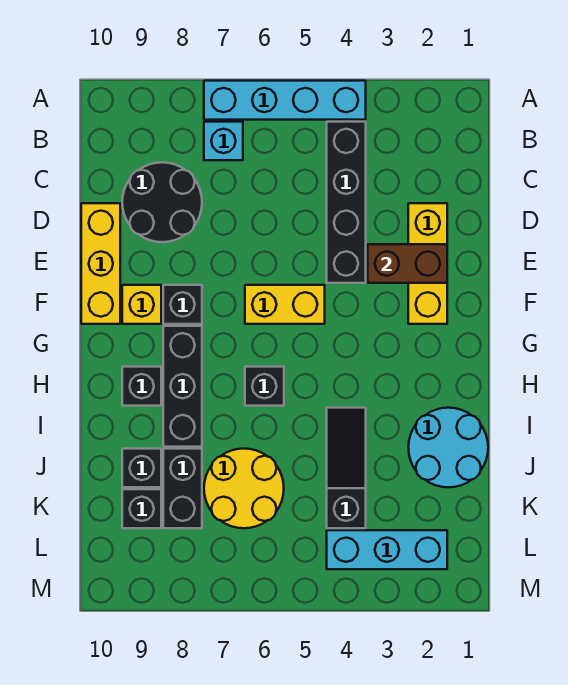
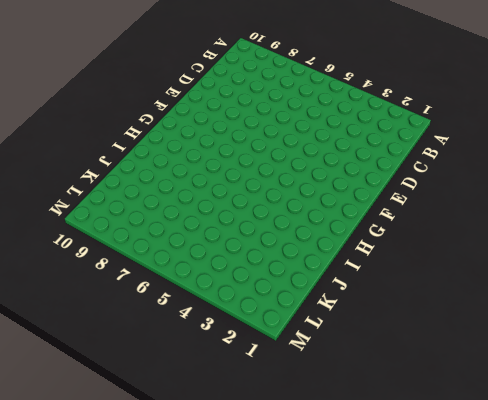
none -> cyan 1x4 brick [204,81,366,120]
none -> black 1x4 brick [327,122,366,283]
none -> cyan 1x1 brick [204,122,243,160]

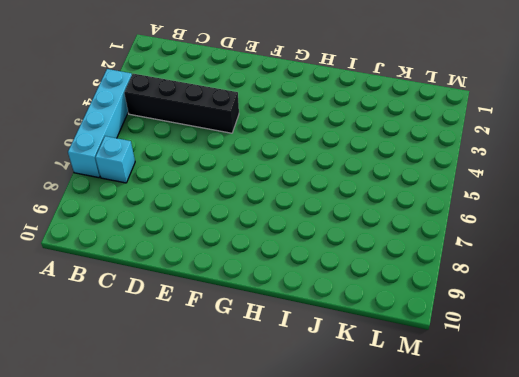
none -> black 2x2 round brick [122,162,202,242]
none -> yellow 1x3 brick [408,203,447,324]
none -> yellow 1x3 brick [81,203,120,324]

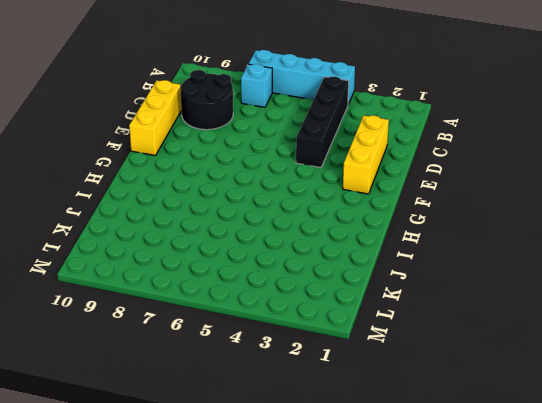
none -> yellow 1x2 brick [245,285,325,324]
none -> black 1x1 brick [163,285,202,324]
none -> yellow 1x1 brick [122,285,161,324]

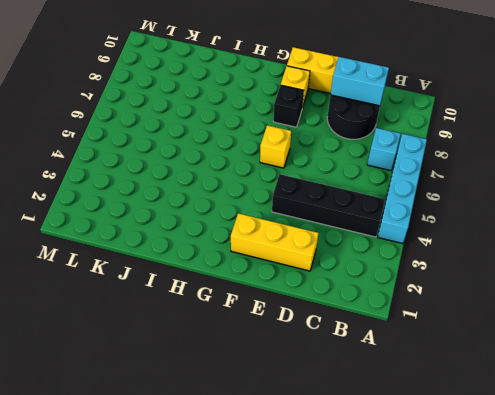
cyan 1x2 brick [331,57,389,106] -> none
yellow 1x1 brick [260,125,291,168] -> yellow 1x2 brick [245,285,325,324]
none -> black 1x3 brick [163,326,202,447]
none -> black 1x1 brick [245,367,284,406]
none -> black 1x1 brick [122,367,161,406]

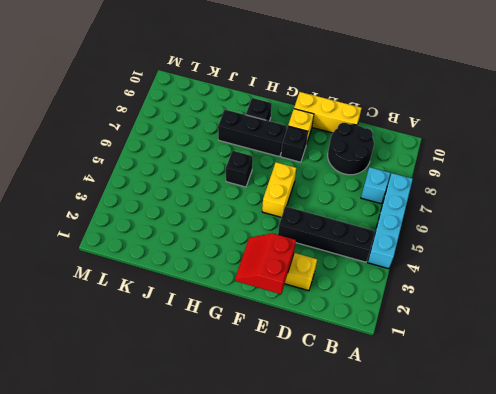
red 2x2 slope [235,233,296,294] -> brown 1x2 brick [368,244,447,283]
none -> cyan 2x2 round brick [408,408,488,487]
none -> black 1x3 slope [327,408,366,528]
none -> yellow 2x2 round brick [204,449,284,528]

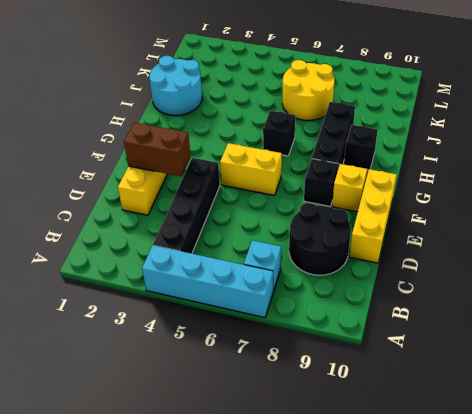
none -> black 1x3 slope [327,408,366,528]
none -> black 1x2 brick [163,449,202,528]
none -> black 1x1 brick [122,449,161,487]

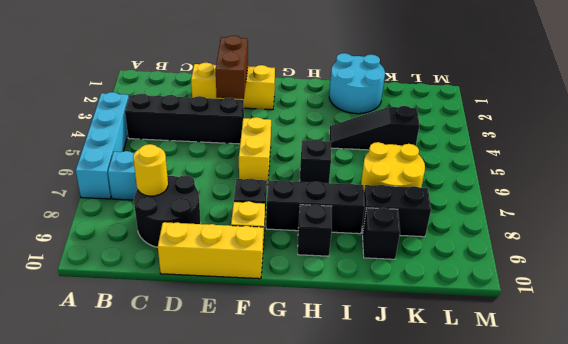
yellow 1x1 round brick [133,144,168,196] -> none
none -> black 1x1 brick [122,489,161,528]
none -> cyan 1x3 brick [327,530,447,569]

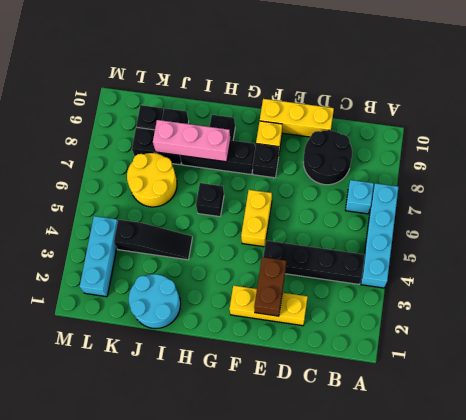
pink 1x3 brick [153,120,231,162] -> none

